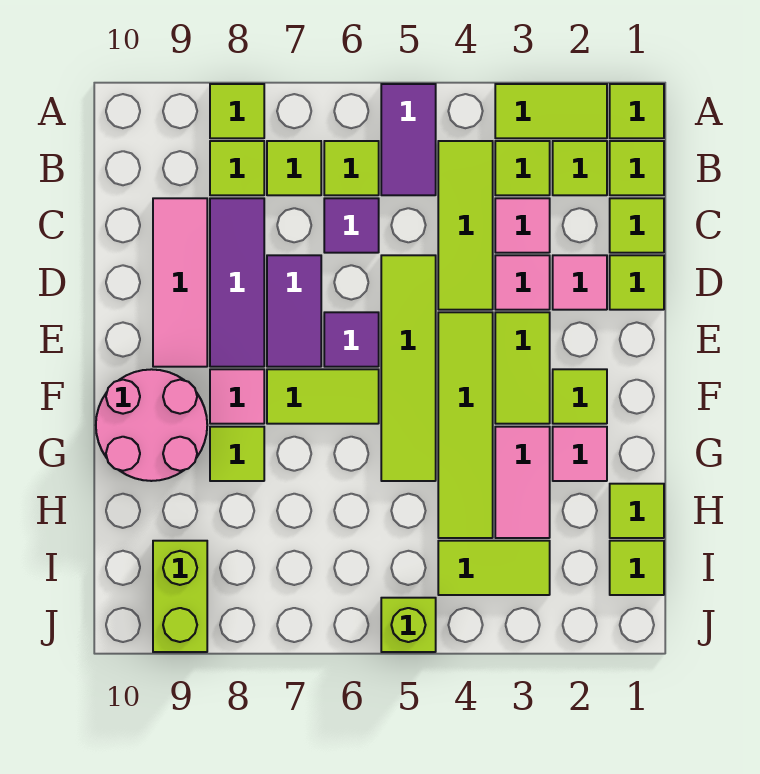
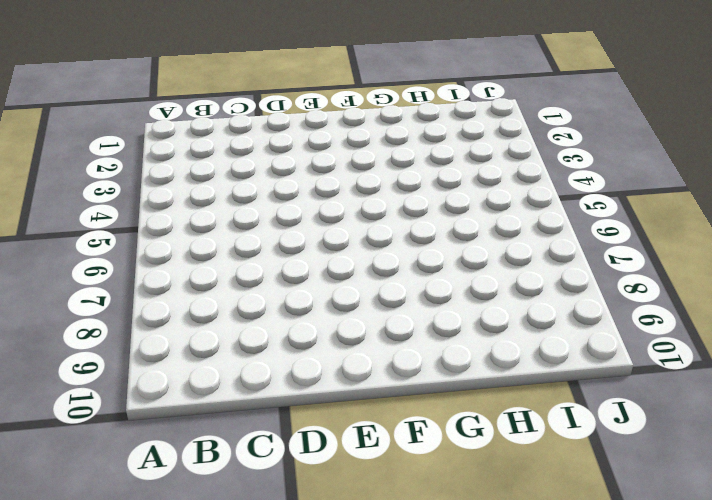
none -> lime 1x1 tile [610,84,664,138]
none -> lime 1x2 tile [495,84,607,138]
none -> purple 1x2 tile [381,84,436,195]
none -> lime 1x1 tile [210,84,264,138]

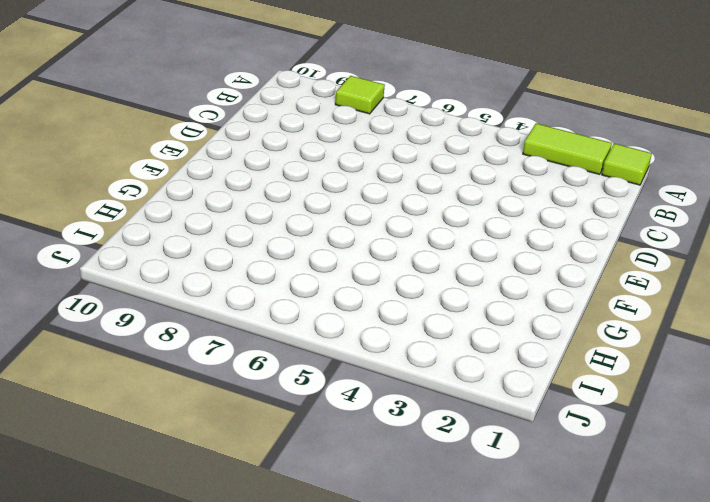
none -> purple 1x2 tile [381,84,436,195]
none -> lime 1x1 tile [610,141,664,195]
none -> lime 1x1 tile [553,141,607,195]
none -> lime 1x1 tile [495,141,550,195]

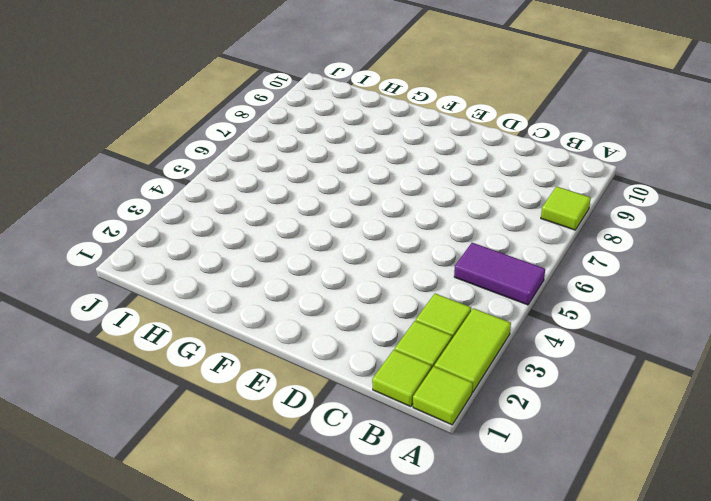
none -> lime 1x3 tile [438,141,493,310]
none -> lime 1x1 tile [324,141,379,195]
none -> lime 1x1 tile [267,141,321,195]
none -> lime 1x1 tile [210,141,264,195]

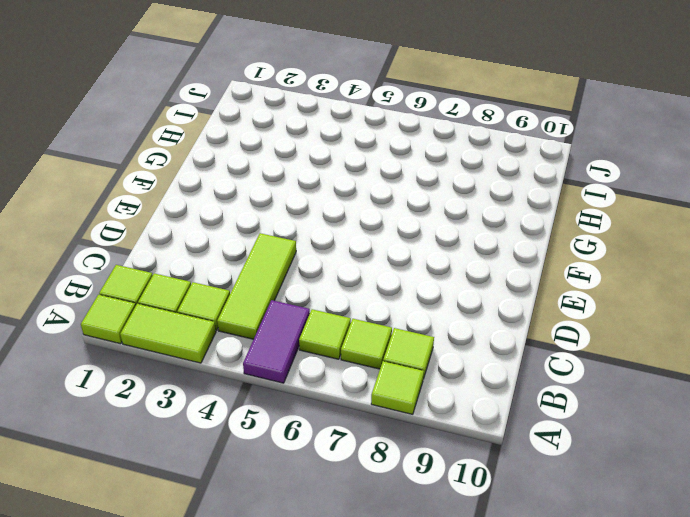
none -> lime 1x1 tile [610,198,664,253]
none -> pink 1x1 tile [495,198,550,253]
none -> purple 1x1 tile [324,198,379,253]
none -> purple 1x3 tile [210,198,264,367]

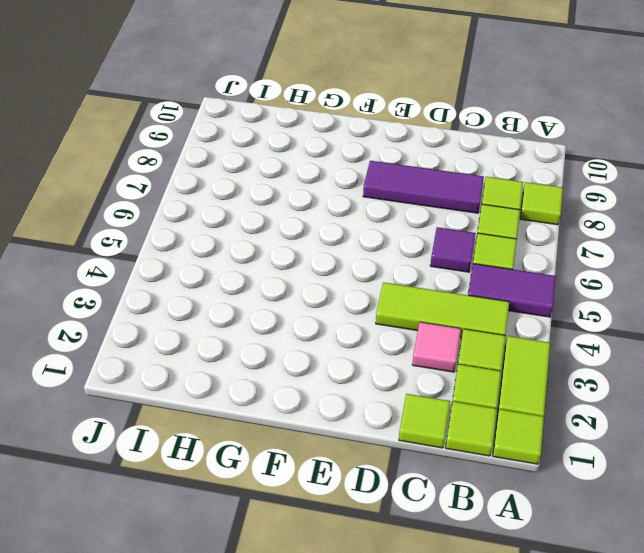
none -> pink 1x3 tile [153,198,207,367]
none -> lime 1x1 tile [610,255,664,310]
none -> pink 1x1 tile [553,255,607,310]
none -> pink 1x1 tile [495,255,550,310]

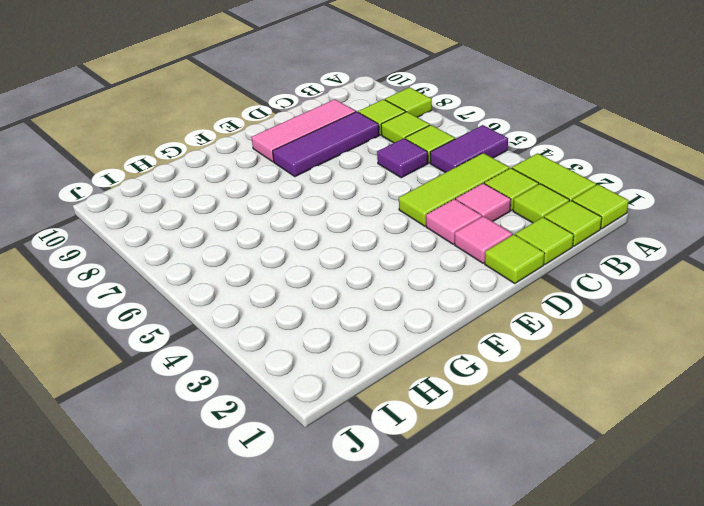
none -> lime 1x4 tile [381,255,436,481]
none -> purple 1x2 tile [267,255,321,367]
none -> lime 1x2 tile [495,312,550,424]
none -> lime 1x4 tile [438,312,493,538]

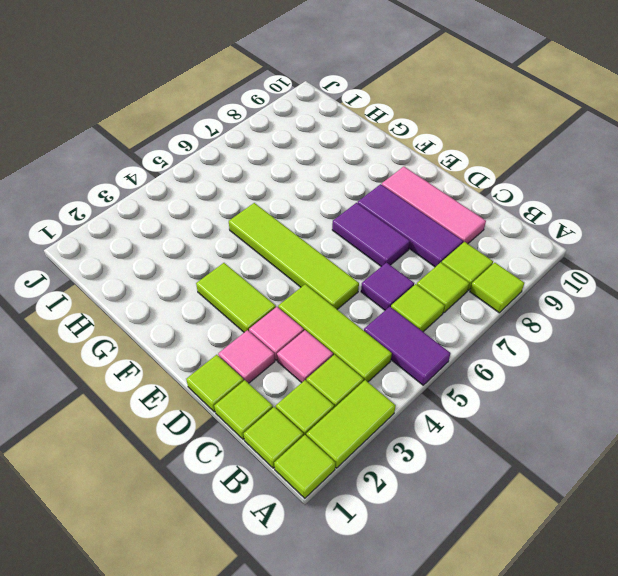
none -> lime 1x4 tile [438,312,493,538]
none -> purple 1x1 tile [324,312,379,367]
none -> lime 1x1 tile [553,369,607,424]
none -> lime 1x2 tile [267,369,379,424]

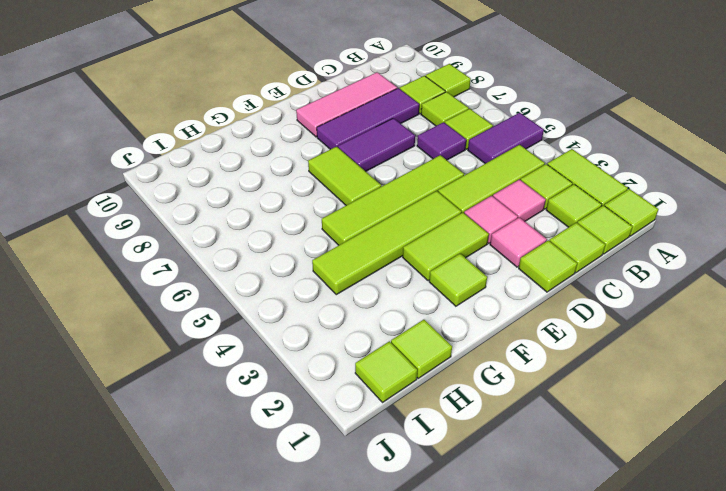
none -> purple 1x1 tile [324,312,379,367]
none -> pink 1x1 tile [210,369,264,424]
none -> pink 2x2 round brick [96,369,207,481]
none -> pink 1x1 tile [553,427,607,481]

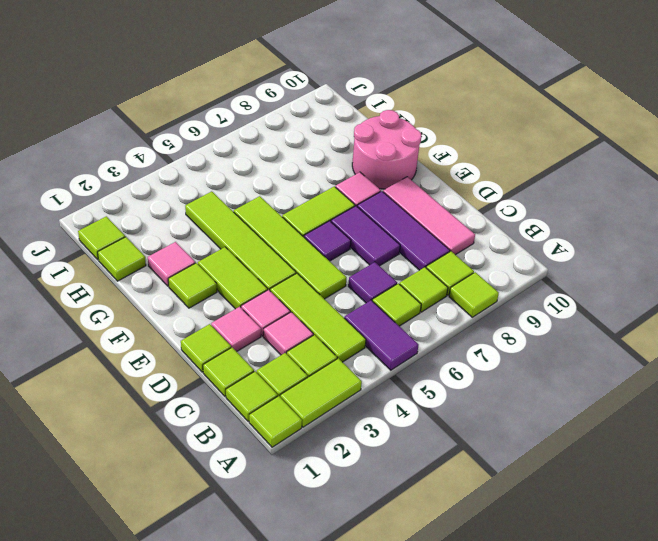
none -> pink 1x2 tile [495,427,550,538]
none -> lime 1x1 tile [210,427,264,481]
none -> lime 1x2 tile [438,541,550,595]
none -> lime 1x2 brick [153,541,207,652]

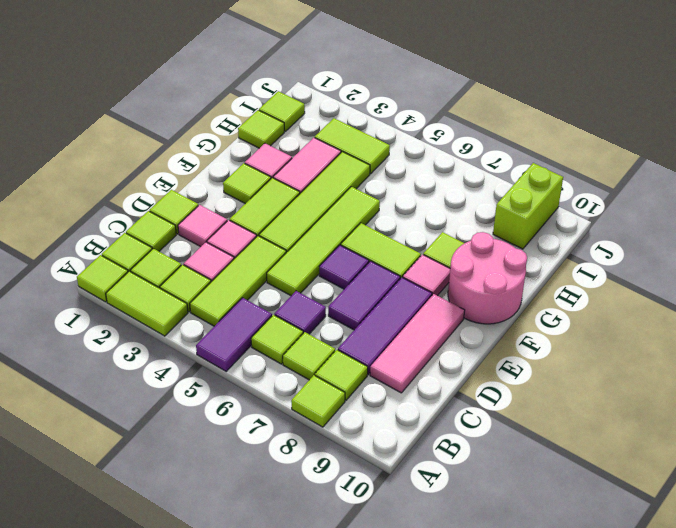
none -> lime 1x1 brick [381,598,436,652]

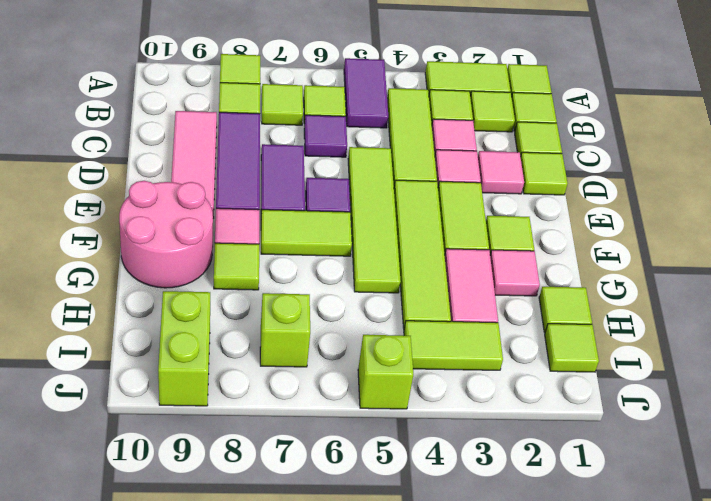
lime 1x1 brick [260,293,310,367] -> none

